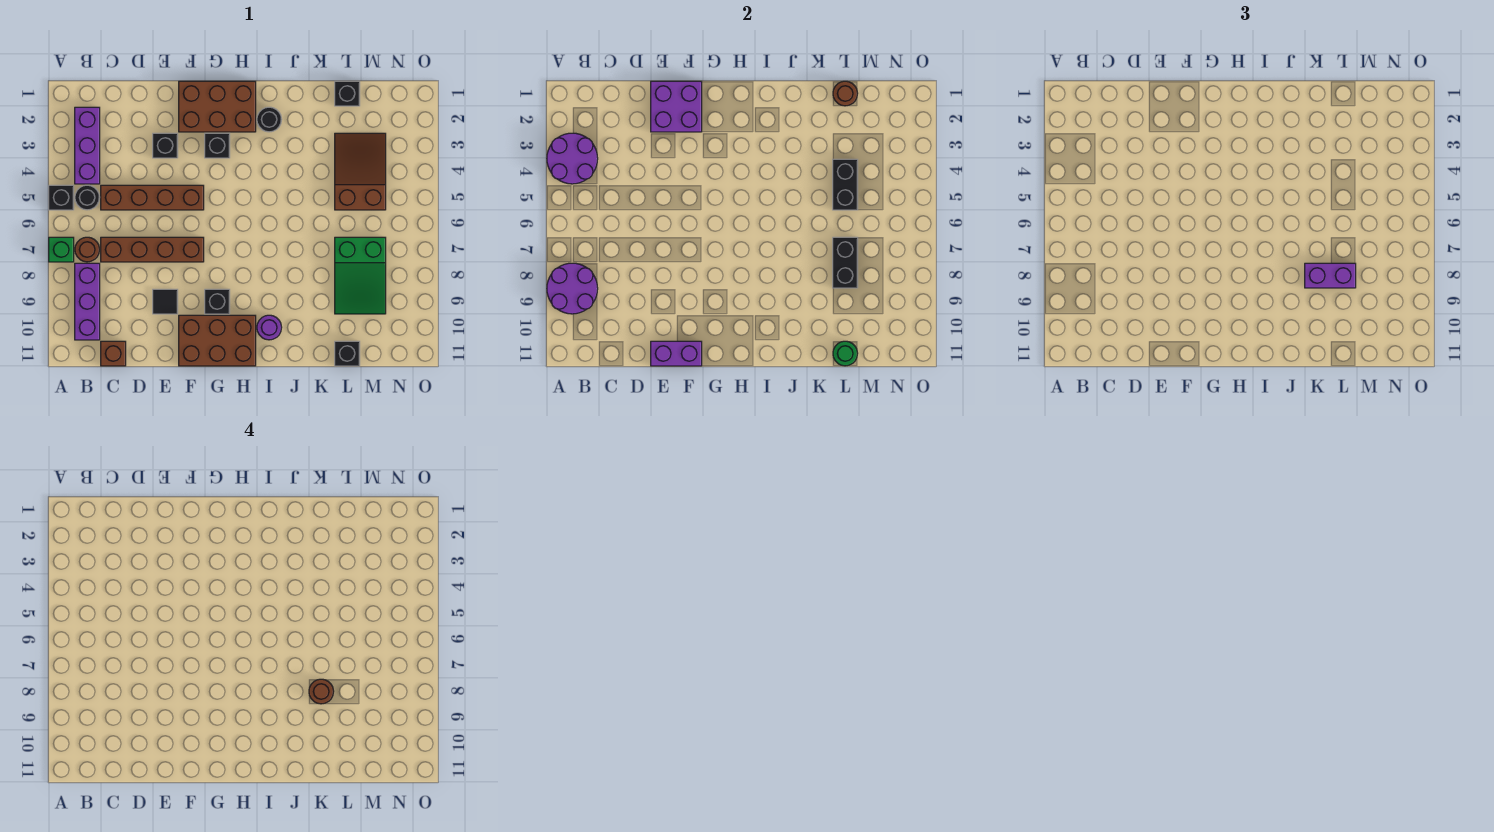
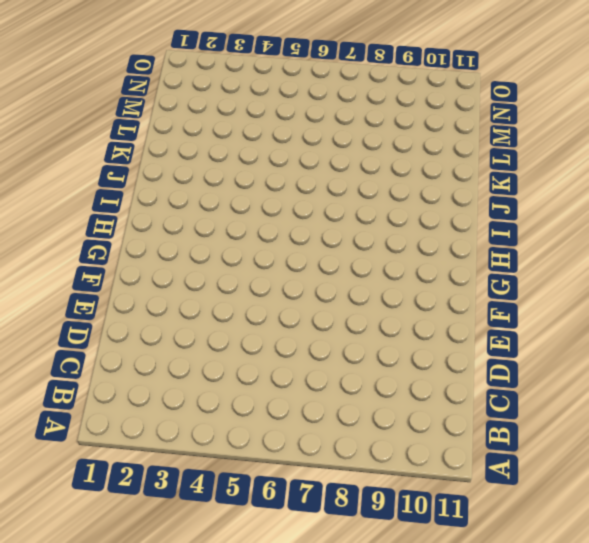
none -> black 1x1 brick [49,185,74,210]
none -> green 1x1 brick [49,237,74,262]
none -> purple 1x3 brick [75,107,100,184]
none -> black 1x1 round brick [75,185,100,210]

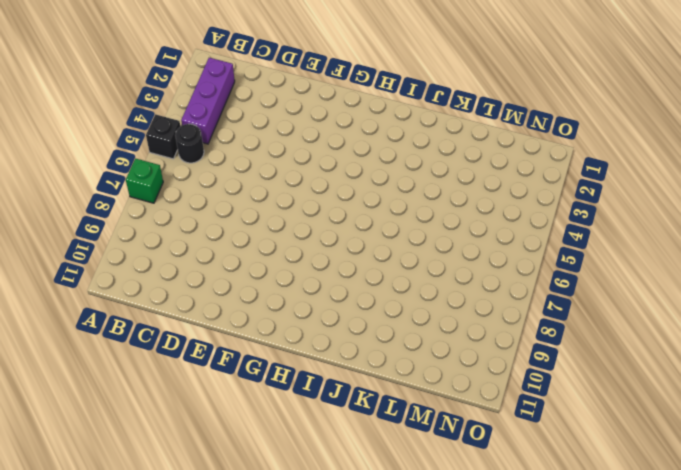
none -> brown 1x1 round brick [75,237,100,262]
none -> purple 1x3 brick [75,263,100,340]
none -> brown 1x4 brick [101,185,204,210]
none -> brown 1x4 brick [101,237,204,262]

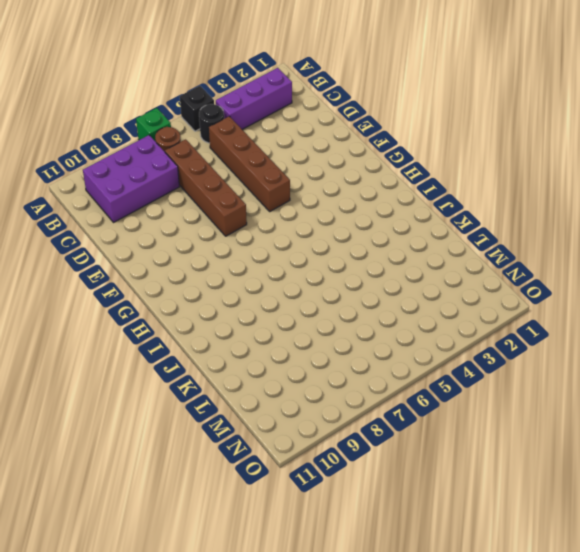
purple 2x3 brick [83,135,180,223] -> purple 1x3 brick [75,263,100,340]
none -> brown 1x1 brick [101,341,126,366]
none -> black 1x1 brick [153,133,178,158]
none -> black 1x1 tile [153,289,178,314]
none -> brown 2x3 brick [179,81,256,132]

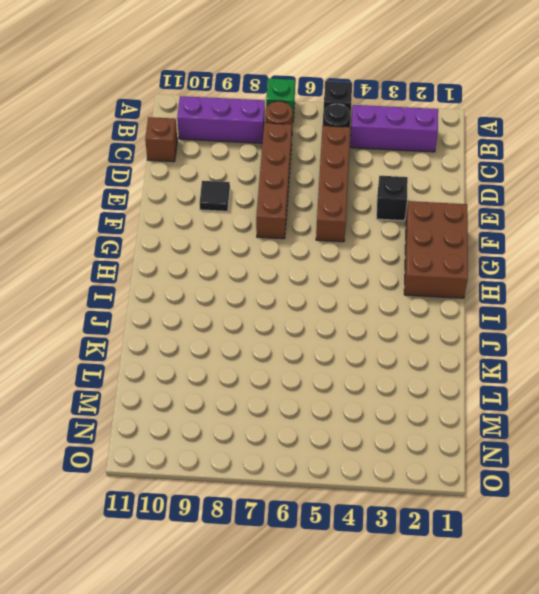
none -> brown 2x3 brick [179,315,256,366]
none -> black 1x1 brick [205,133,230,158]
none -> black 1x1 brick [205,289,230,314]
none -> black 1x1 round brick [257,107,282,132]

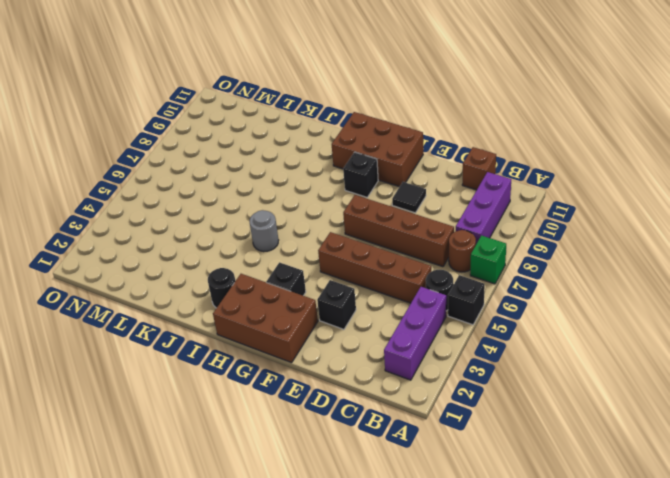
grey 1x1 round brick [250,210,279,252] -> none
none -> purple 1x1 round brick [257,315,282,340]
none -> black 1x1 brick [335,81,360,106]
none -> brown 2x3 slope [335,133,386,210]
none -> green 2x3 slope [335,237,386,314]

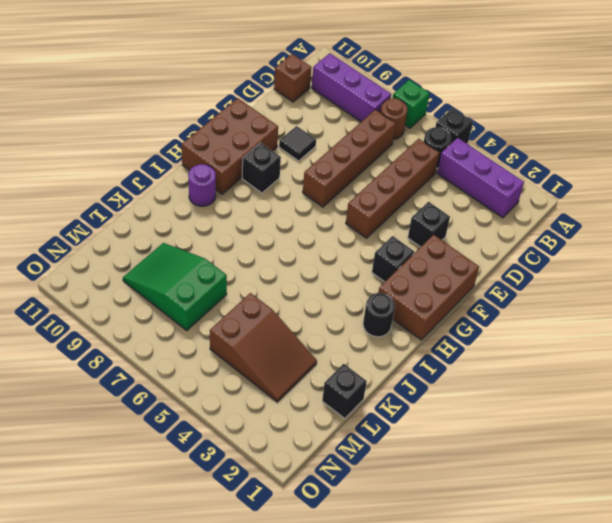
none -> black 1x1 brick [335,341,360,366]
none -> purple 2x2 round brick [547,133,598,184]
none -> purple 2x2 round brick [547,263,598,314]
none -> purple 2x2 brick [651,81,702,132]

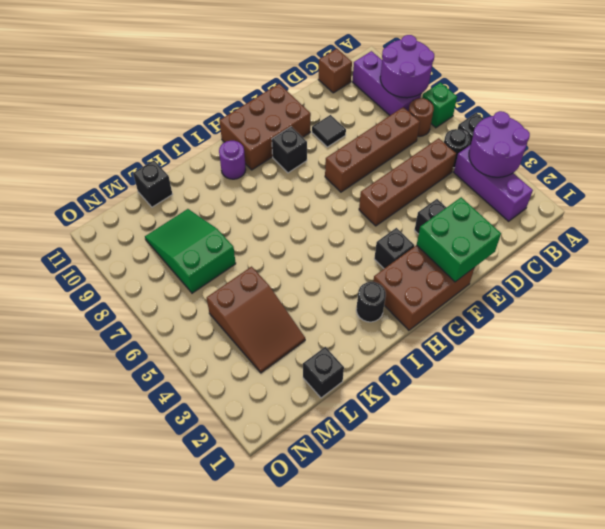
green 2x2 brick [417,197,501,282] -> purple 2x2 brick [651,81,702,132]
none -> purple 1x2 brick [651,341,702,366]
none -> brown 1x1 round brick [833,81,858,106]
none -> black 1x2 brick [833,159,858,210]
none -> black 1x2 brick [833,237,858,288]

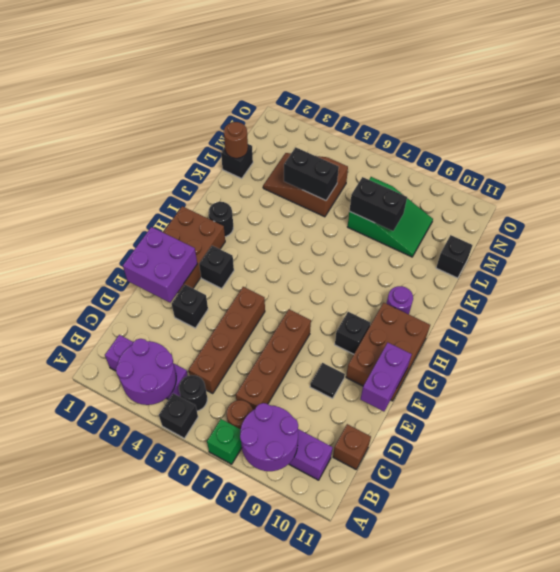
none -> green 1x1 round brick [833,341,858,366]
none -> purple 1x2 brick [1305,263,1356,288]
none -> brown 1x1 round brick [309,679,334,704]

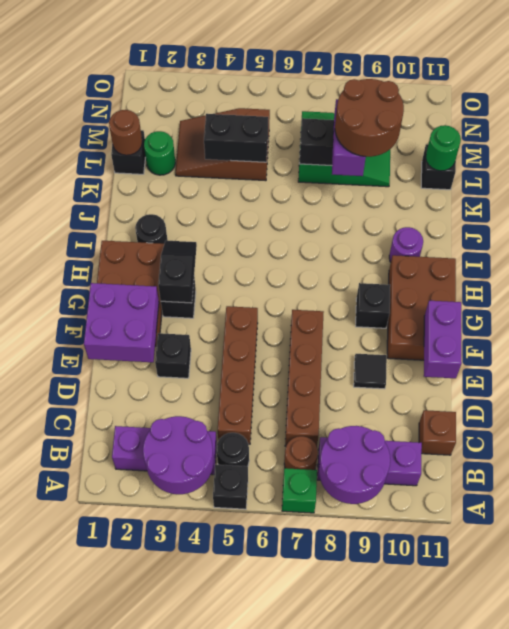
black 1x2 slope [158,241,197,303] -> none
brown 2x2 round brick [335,79,404,157] -> brown 1x1 round brick [309,679,334,704]
green 1x1 round brick [144,131,175,175] -> none

